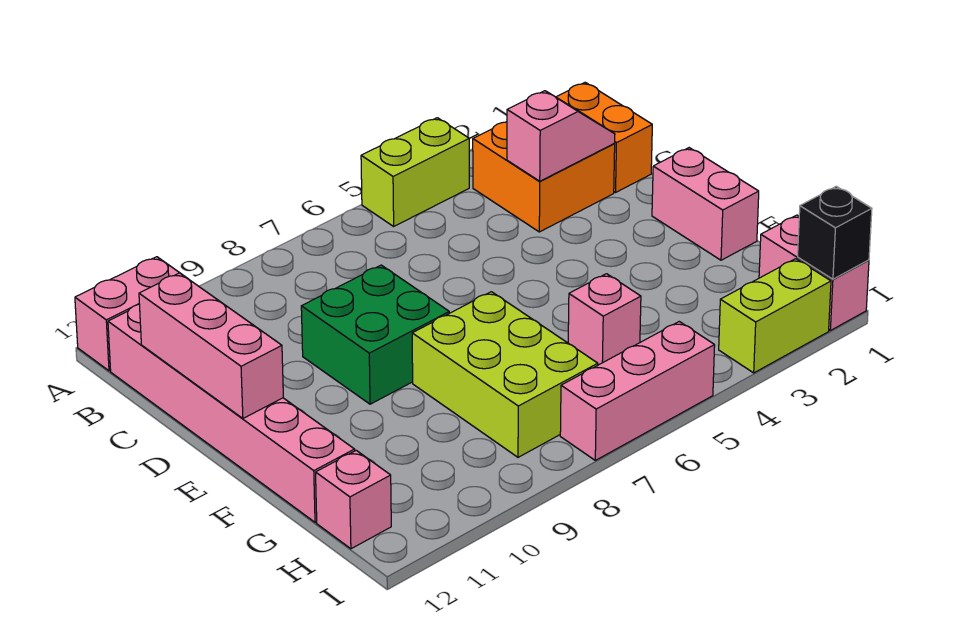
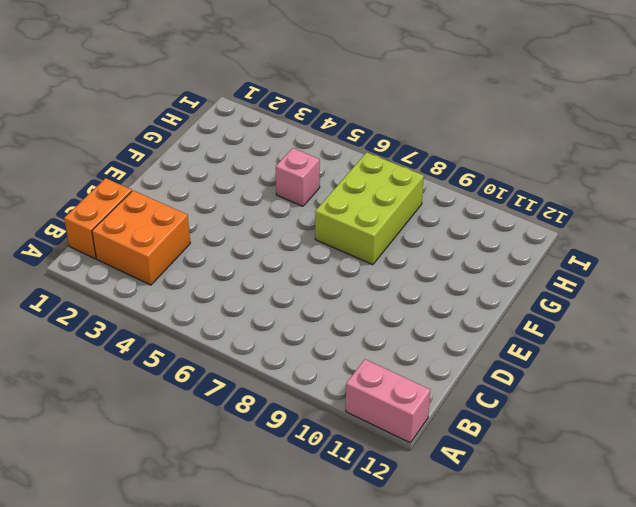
none -> lime 1x2 brick [361,118,469,226]
none -> pink 1x6 brick [108,304,355,522]
none -> green 2x2 brick [301,265,449,404]

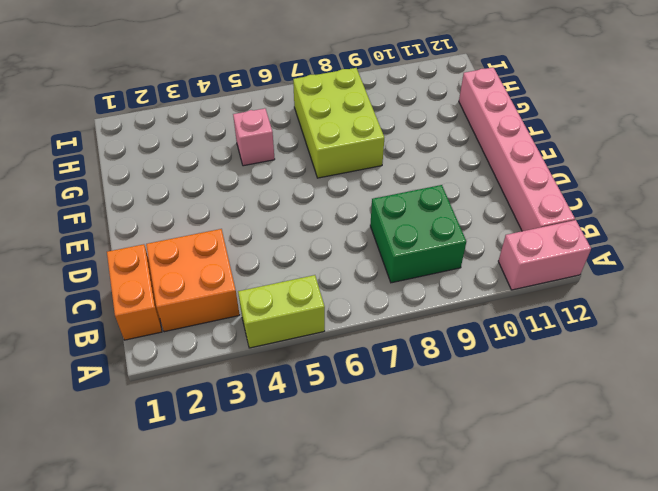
green 2x2 brick [370,185,466,283] -> green 2x2 brick moved to [301,265,449,404]
none -> pink 1x2 brick [652,148,759,260]
none -> pink 1x2 brick [759,215,869,330]
none -> pink 1x1 brick [316,450,391,549]

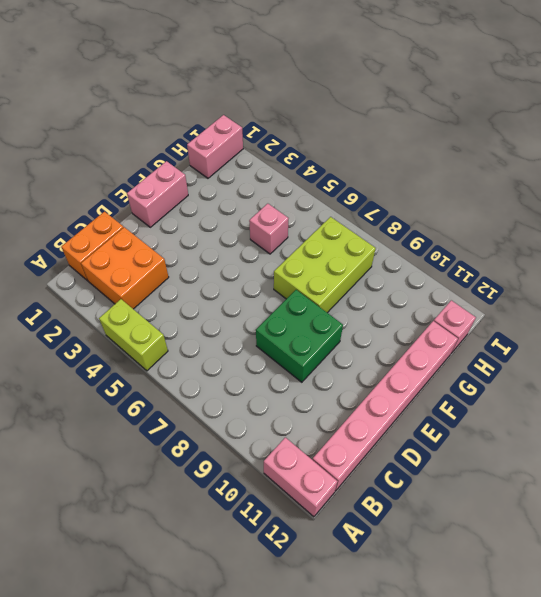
none -> lime 1x2 brick [719,259,831,373]
none -> pink 1x3 brick [560,322,715,460]
none -> pink 1x2 slope [507,91,615,181]

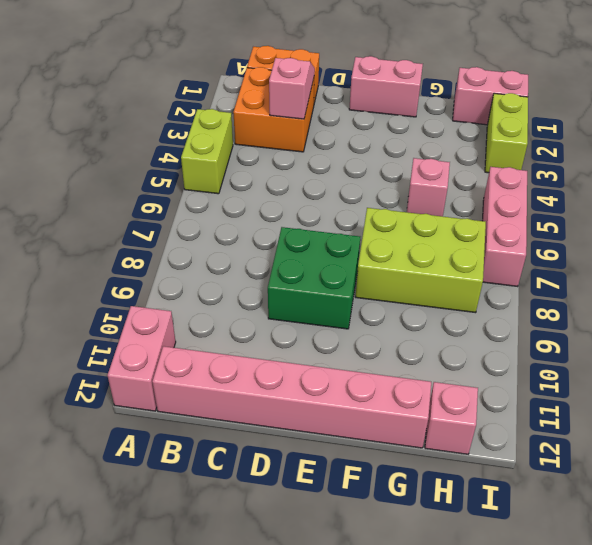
none -> pink 1x3 brick [139,273,283,418]
none -> black 1x1 brick [798,186,872,279]

